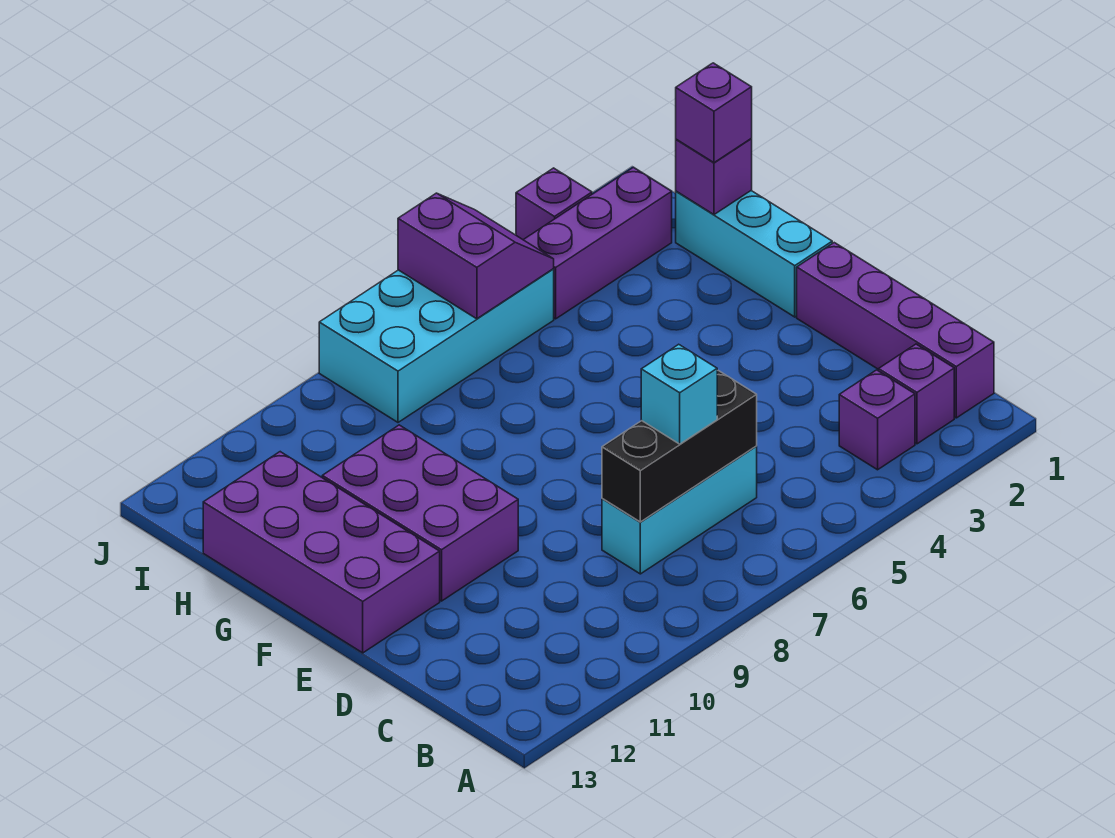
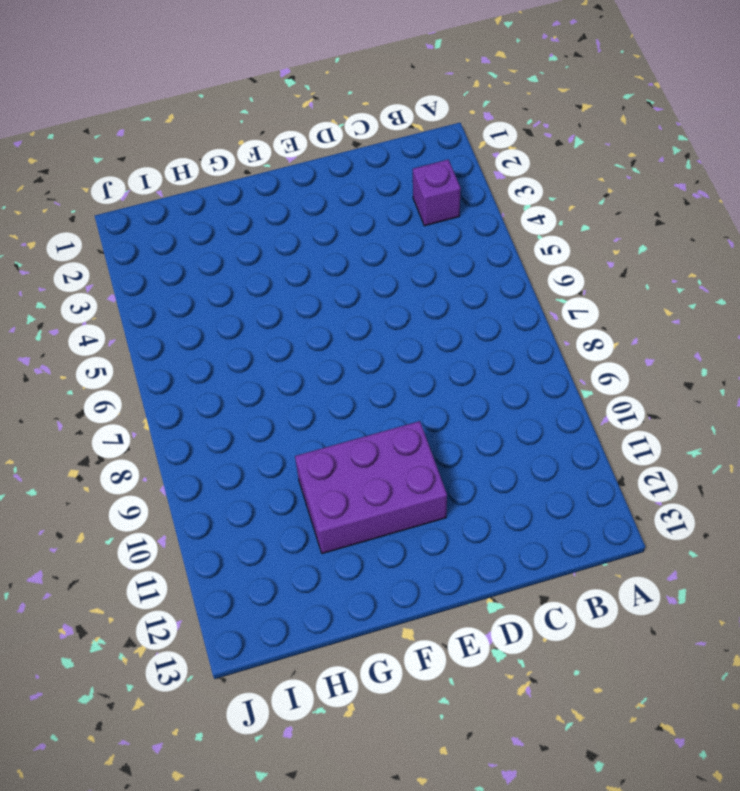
none -> purple 1x4 brick [797,243,994,418]
none -> purple 1x1 brick [879,344,954,444]
none -> cyan 1x3 brick [602,447,757,574]

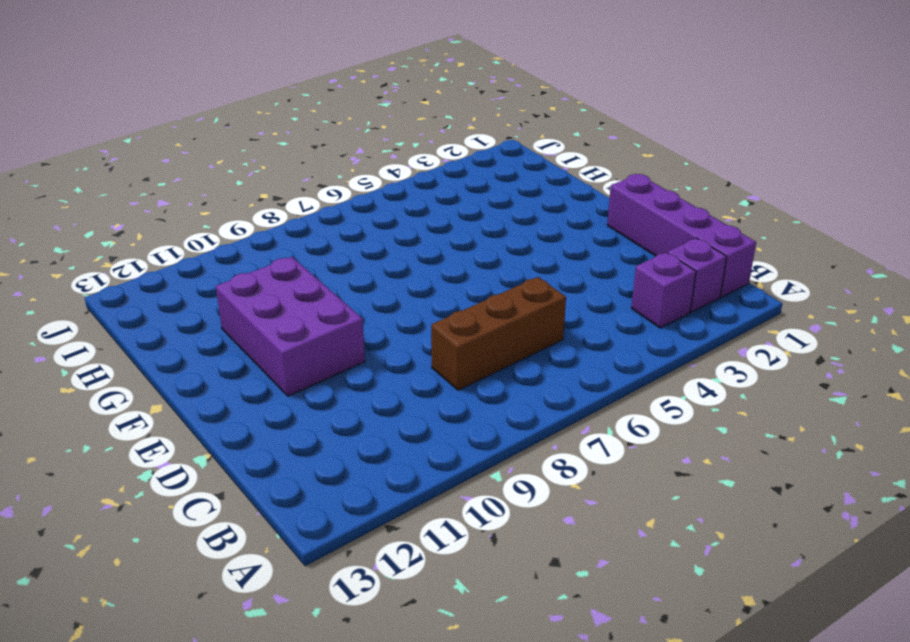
brown 1x3 brick [431,277,566,390] -> cyan 1x3 brick [602,447,757,574]
none -> purple 2x4 brick [203,452,440,653]
none -> cyan 1x3 brick [676,191,832,317]
none -> purple 1x3 brick [524,167,672,319]

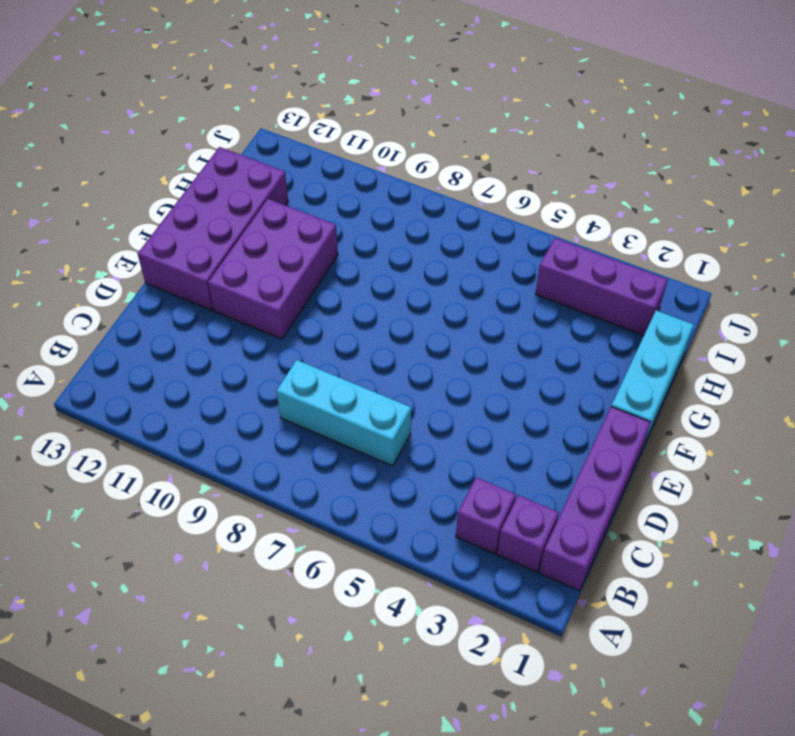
none -> cyan 2x4 brick [319,269,554,422]
none -> purple 1x1 brick [516,168,592,240]
none -> black 1x3 brick [602,371,757,522]

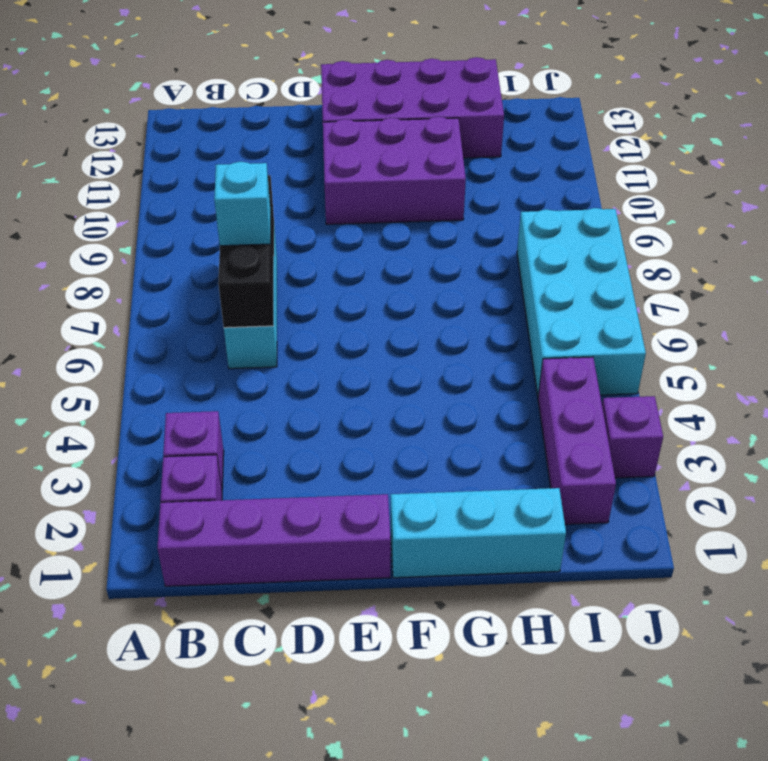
none -> purple 1x1 brick [676,139,752,215]
none -> purple 2x2 slope [398,193,554,319]
none -> purple 1x1 brick [676,63,752,163]

